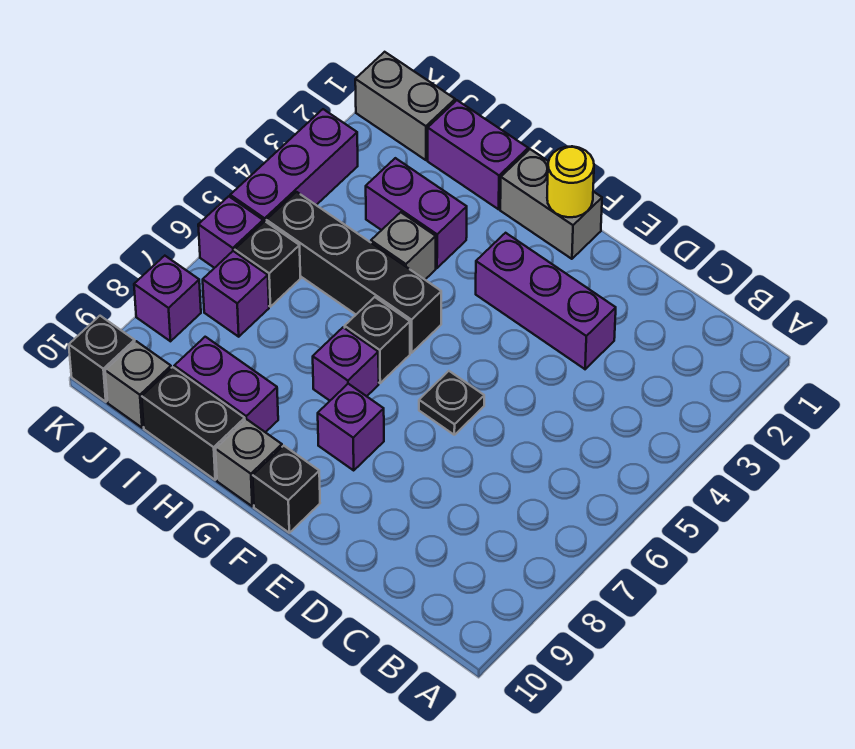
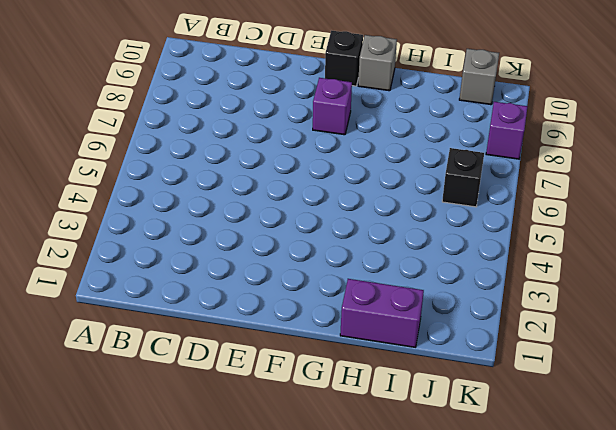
none -> purple 1x3 brick [476,233,616,369]
none -> black 1x1 plate [419,371,484,435]
none -> grey 1x2 brick [500,149,602,259]

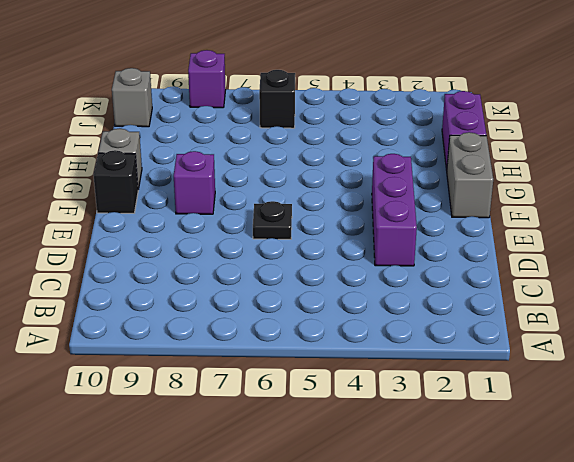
none -> black 1x4 brick [266,192,441,353]
none -> black 1x1 brick [345,297,410,383]
none -> purple 1x1 brick [313,327,379,401]

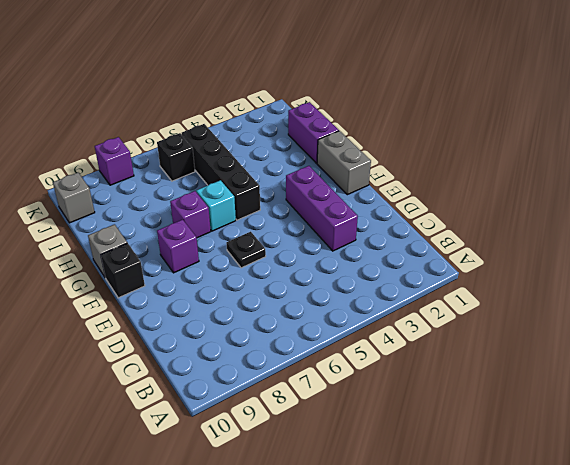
cyan 1x1 brick [196,180,236,231] -> black 1x1 brick [345,297,410,383]
none -> purple 1x2 brick [366,158,467,268]
none -> grey 1x1 brick [371,212,436,279]
none -> purple 1x2 brick [174,337,278,432]

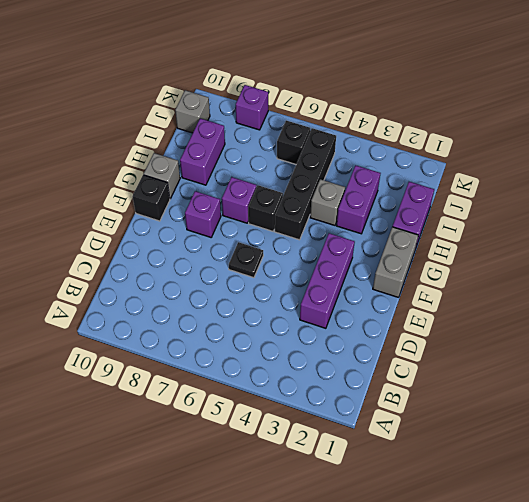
none -> black 1x2 brick [142,367,245,480]
none -> grey 1x2 brick [355,52,455,160]
none -> purple 1x1 brick [203,251,269,337]

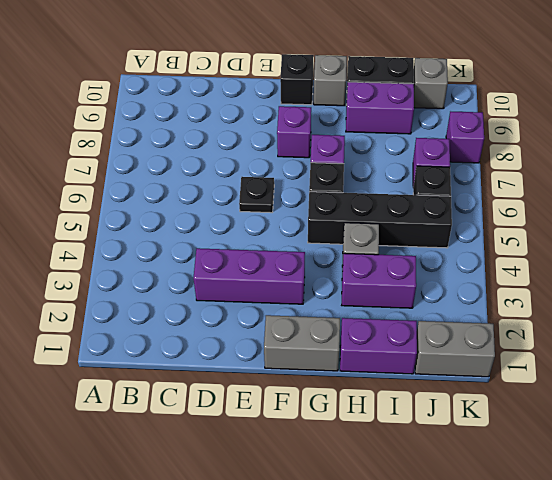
none -> purple 1x3 brick [230,109,358,222]
none -> purple 1x1 brick [198,196,263,268]
none -> black 1x1 brick [69,316,135,402]

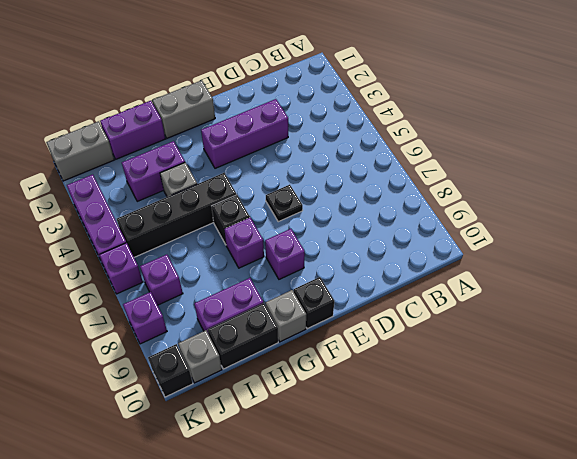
none -> black 1x1 brick [235,221,300,307]
none -> yellow 1x1 round brick [547,146,594,217]

